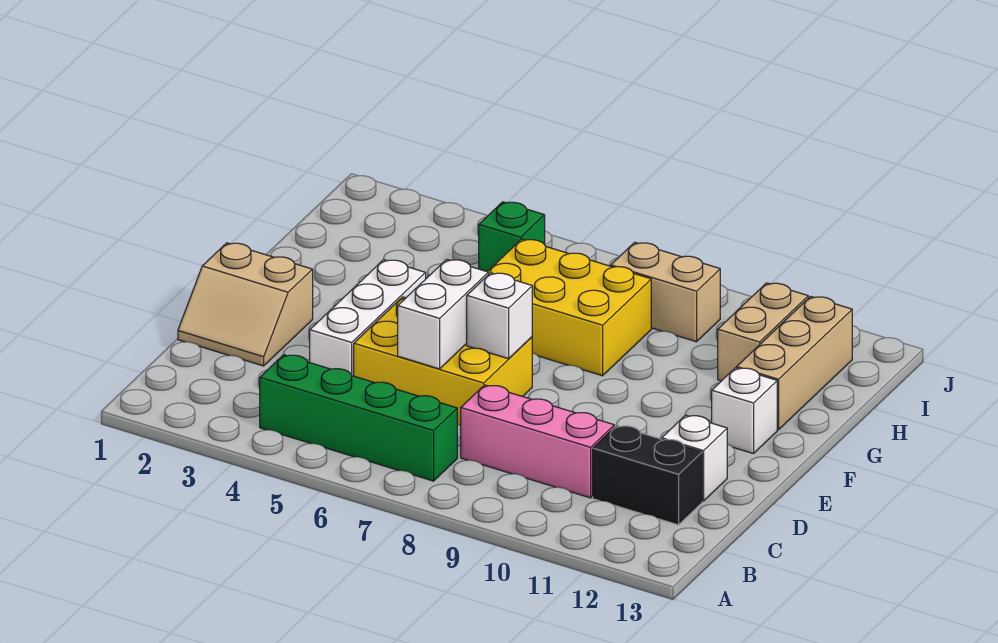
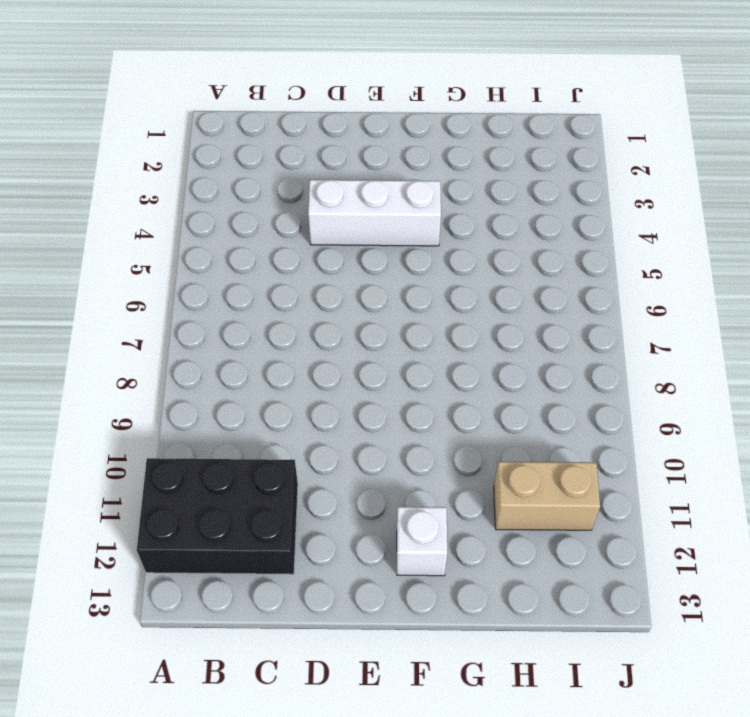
black 2x3 brick [137,458,298,574] -> black 1x2 brick [593,425,702,525]
none -> green 1x4 brick [260,355,457,481]
none -> pink 1x3 brick [461,385,614,498]
none -> tan 2x2 slope [178,243,313,366]

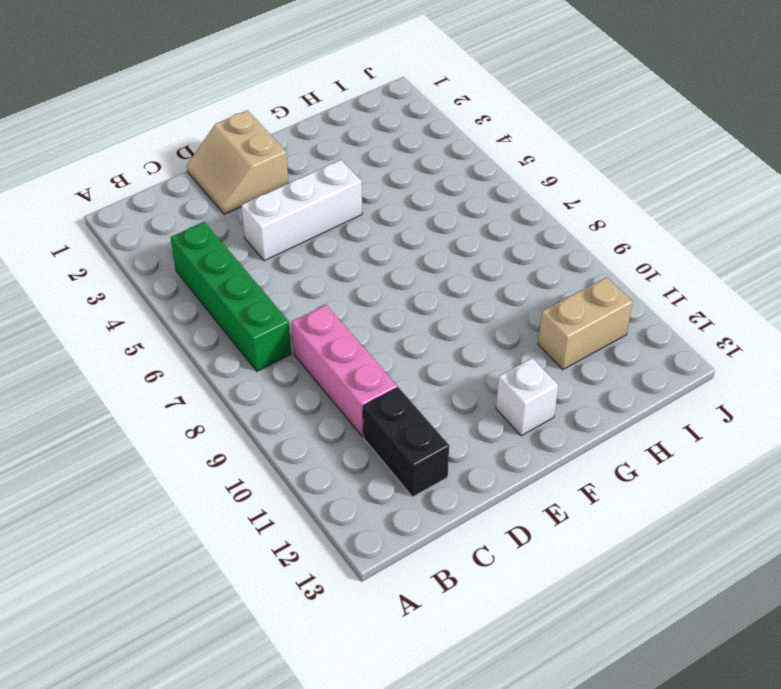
none -> yellow 2x3 brick [354,297,532,426]
none -> white 1x1 brick [662,415,727,501]
none -> yellow 2x3 brick [487,239,651,376]

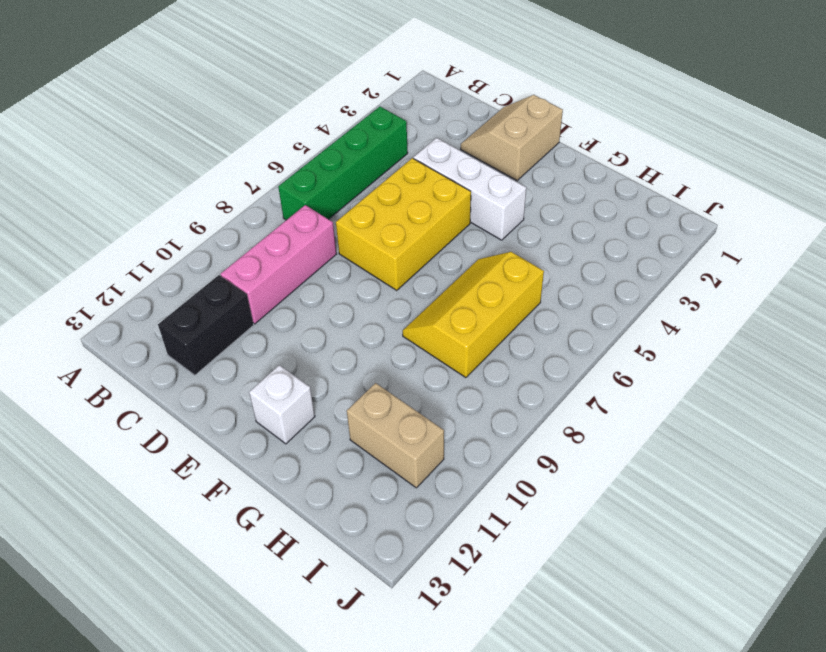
yellow 2x3 slope [403,252,544,378] -> yellow 2x3 brick [487,239,651,376]
none -> white 1x1 brick [662,415,727,501]
none -> tan 1x3 brick [737,296,852,430]
none -> green 1x1 brick [479,202,545,272]

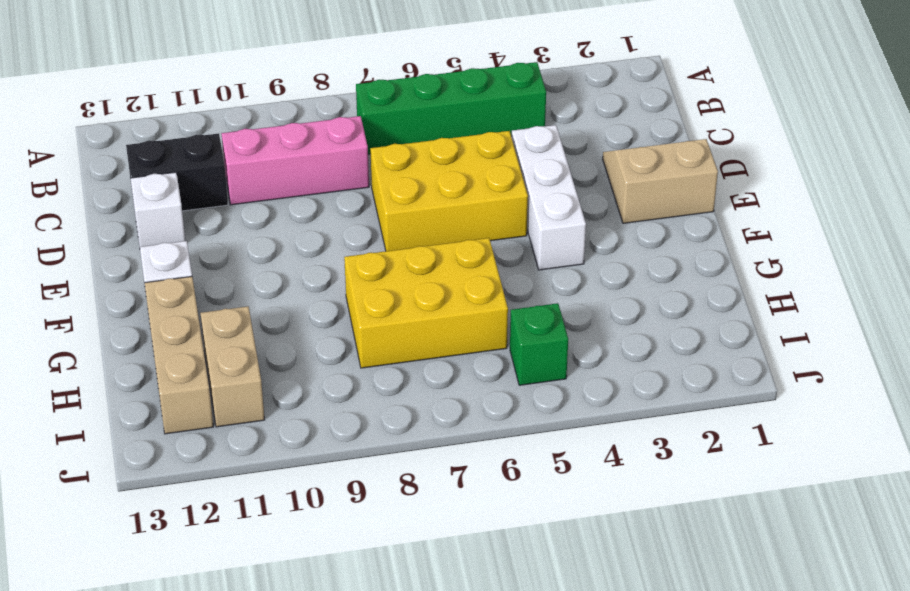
none -> tan 1x2 brick [611,242,720,342]
none -> white 1x2 brick [398,259,488,369]
none -> white 1x1 brick [467,273,532,359]

